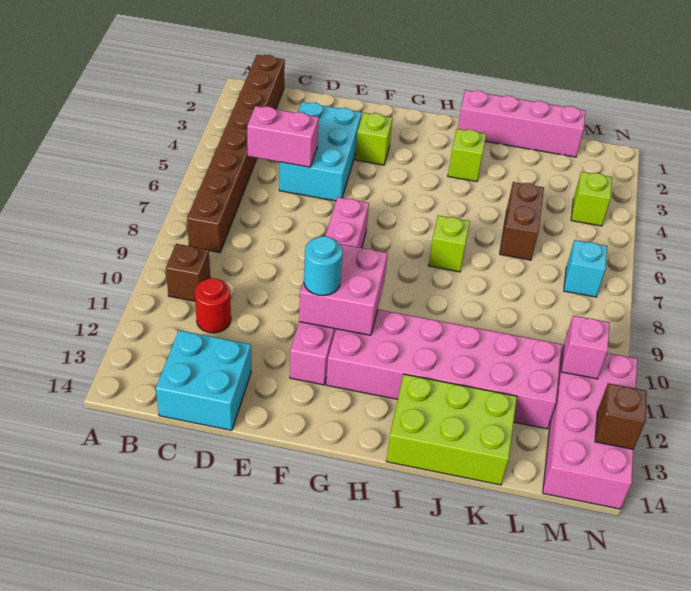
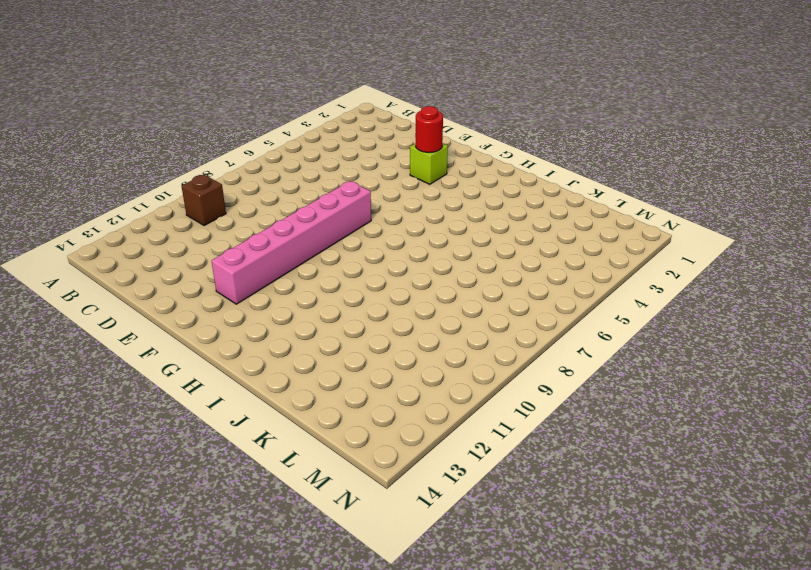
red 1x1 round brick [415,106,443,152] -> red 1x1 round brick moved to [195,278,231,333]
none -> brown 1x8 brick [187,55,285,253]
none -> cyan 2x2 brick [156,330,251,430]
none -> cyan 2x3 brick [279,102,362,201]

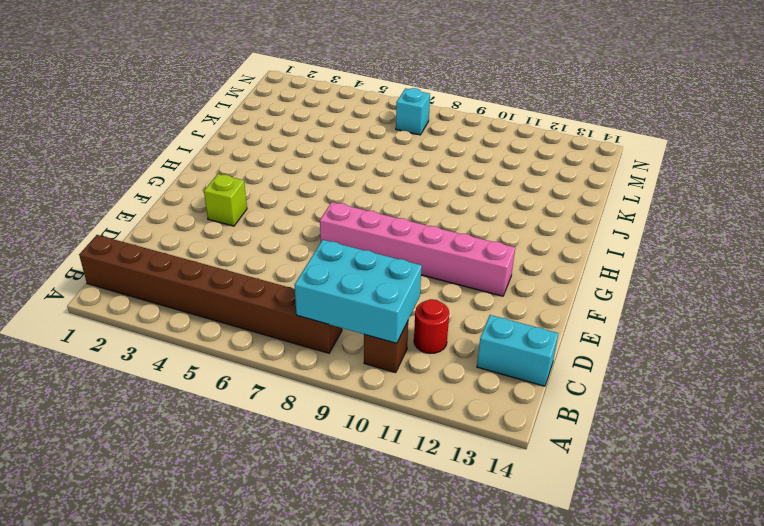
cyan 2x3 brick [294,240,422,343] -> cyan 2x3 brick moved to [279,102,362,201]
cyan 1x2 brick [477,315,558,386] -> cyan 2x2 brick [156,330,251,430]
none -> pink 2x6 brick [326,309,562,429]
none -> pink 1x4 brick [458,90,586,157]
none -> lime 1x1 brick [448,129,486,182]

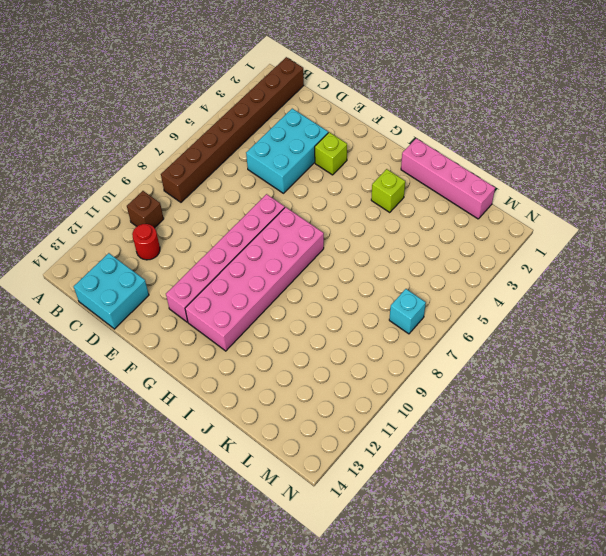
pink 2x6 brick [185,207,324,351] -> pink 2x6 brick turned to [326,309,562,429]
none -> lime 1x1 brick [428,215,470,272]
none -> lime 2x3 brick [386,374,517,485]
none -> brown 1x2 brick [500,182,544,260]

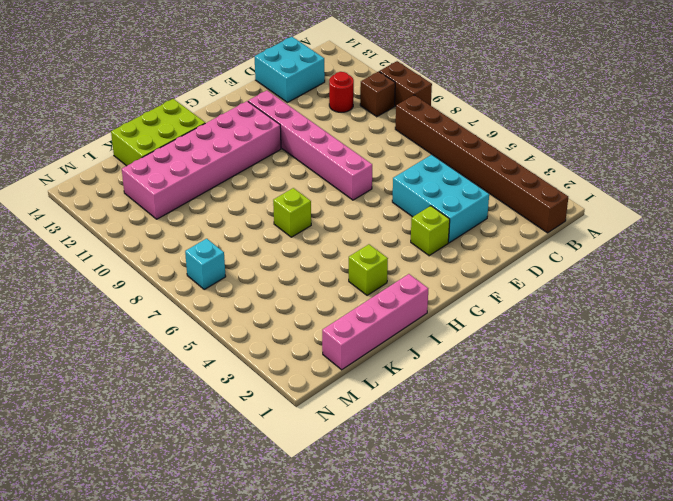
brown 1x2 brick [379,61,432,106] -> brown 1x2 brick moved to [500,182,544,260]
none -> lime 1x1 brick [571,172,612,226]
none -> pink 2x4 brick [543,346,637,509]
none -> pink 1x2 brick [247,106,319,167]

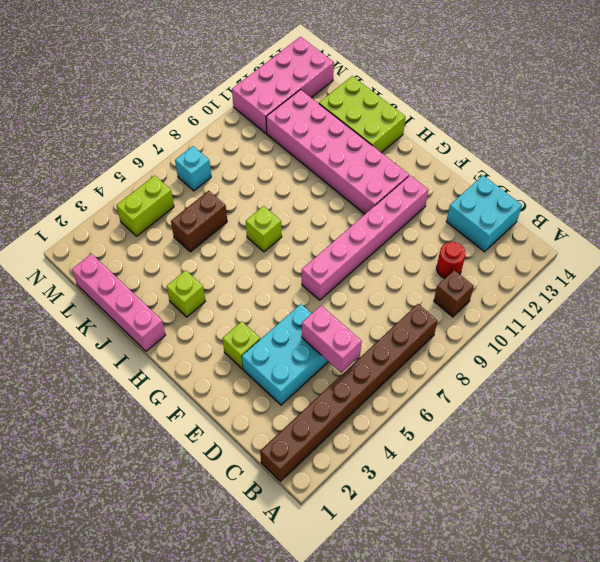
lime 1x2 brick [116,176,174,236] -> lime 1x1 brick [571,172,612,226]
none -> pink 2x2 brick [299,244,388,335]
none -> pink 1x1 brick [561,316,610,379]
none -> brown 1x1 brick [595,383,647,449]

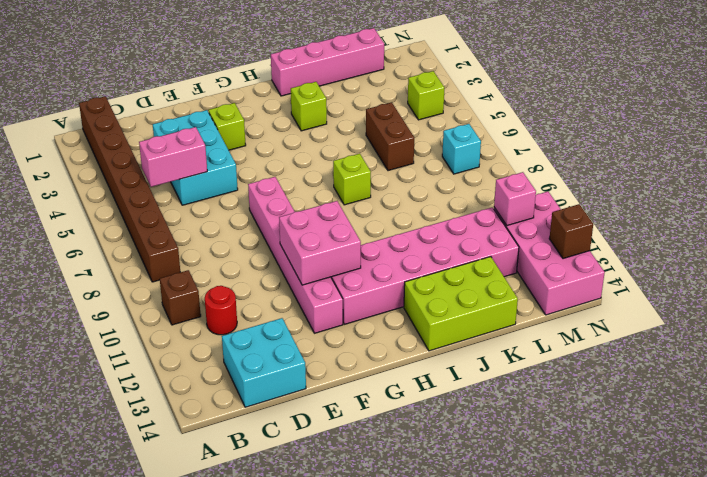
none -> cyan 1x1 round brick [304,236,343,296]

